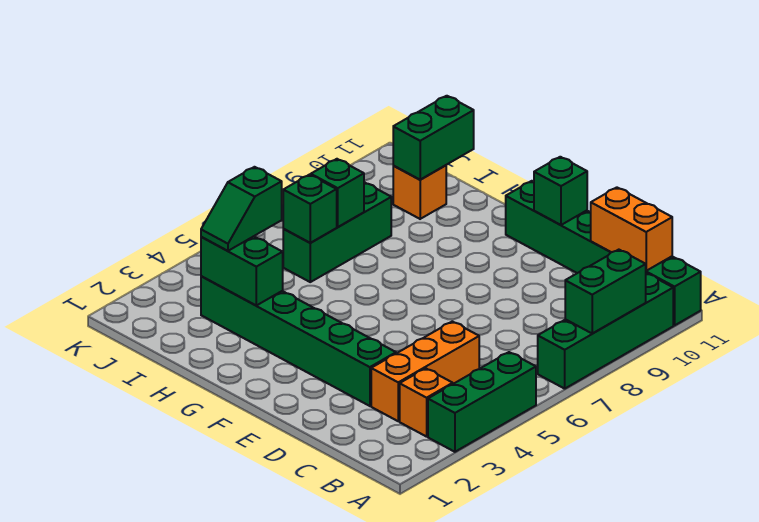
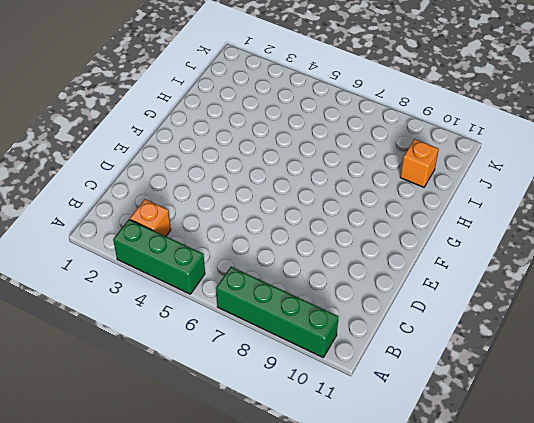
none -> green 1x6 brick [506,181,701,325]
none -> orange 1x3 brick [371,321,479,421]
none -> green 1x6 brick [201,276,396,406]

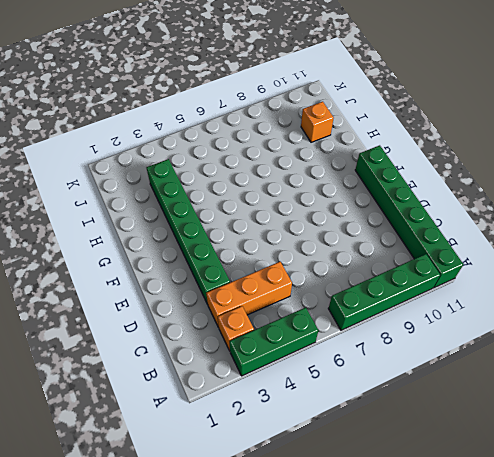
none -> green 1x3 brick [283,182,391,282]
none -> green 1x2 brick [565,250,646,334]
none -> orange 1x2 brick [591,187,672,271]

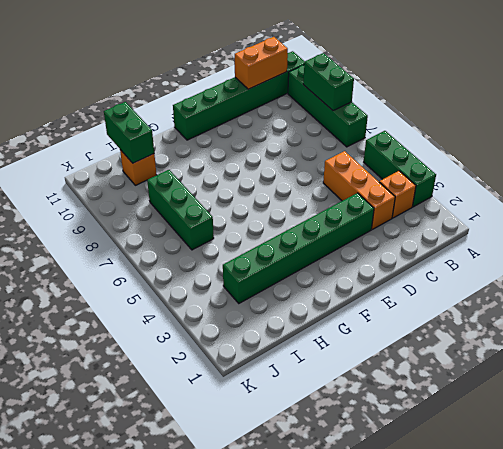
none -> green 1x1 brick [534,157,587,225]
none -> green 1x2 brick [201,236,283,305]
none -> green 1x1 brick [283,175,337,243]

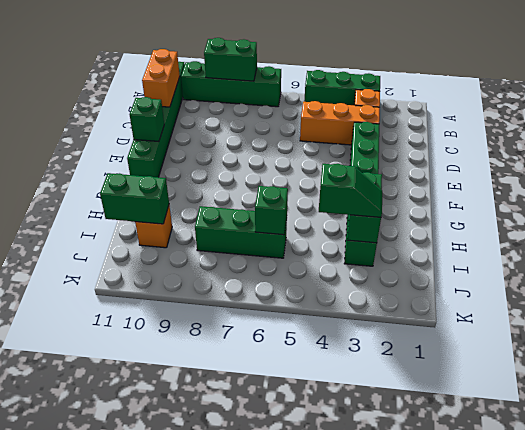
none -> green 1x1 brick [311,159,364,227]

